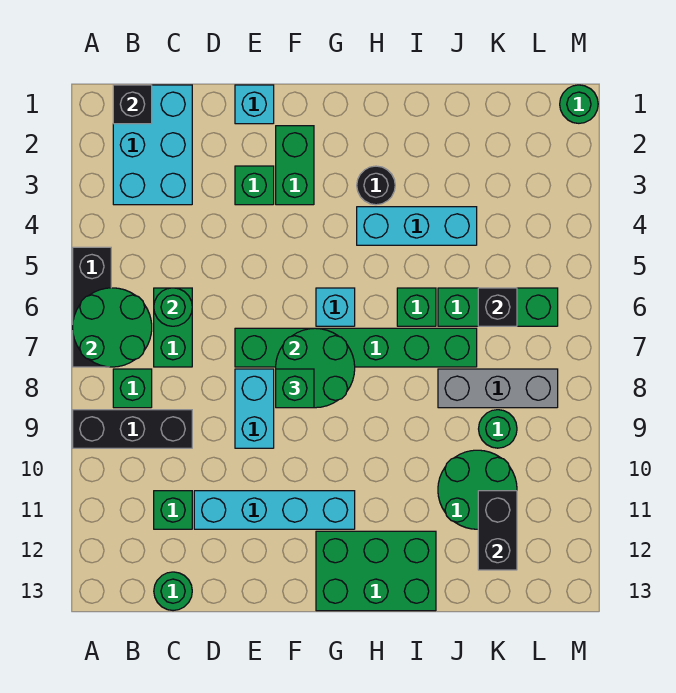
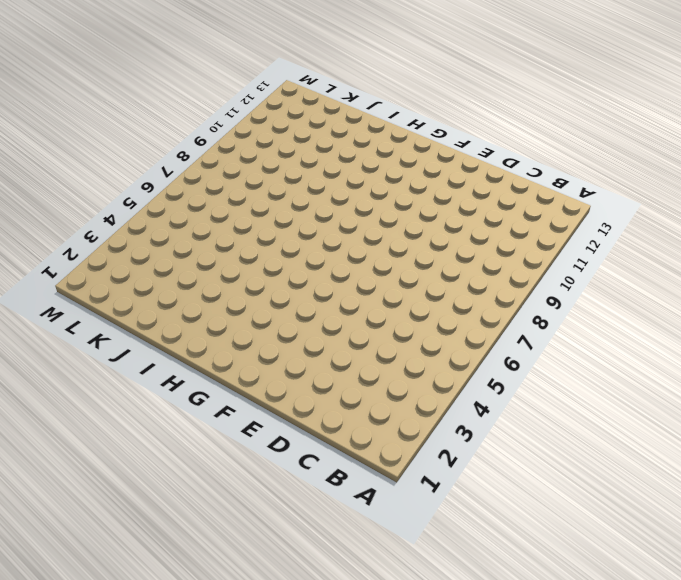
none -> black 1x3 brick [73,247,111,367]
none -> black 1x3 brick [73,410,192,448]
none -> cyan 2x3 brick [113,85,192,205]
none -> green 1x1 brick [113,369,152,408]

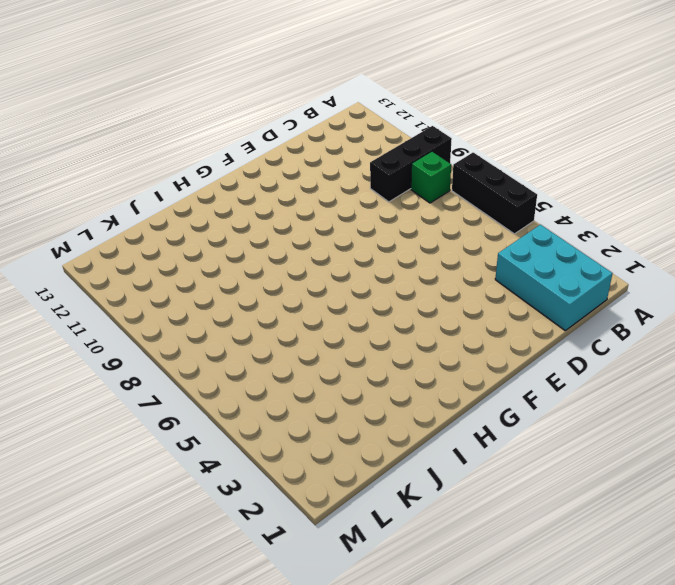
none -> green 1x2 brick [154,288,192,367]
none -> green 1x1 brick [154,491,192,529]
none -> green 1x1 round brick [154,572,192,611]
none -> cyan 1x4 brick [194,491,355,529]

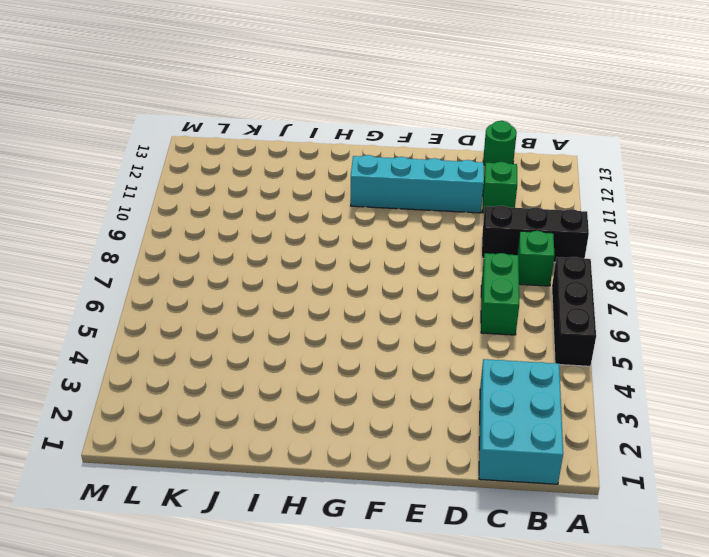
none -> cyan 1x1 brick [235,85,274,124]
none -> green 1x1 brick [235,166,274,205]
none -> green 1x6 brick [235,328,477,367]
none -> cyan 1x2 brick [235,369,274,448]

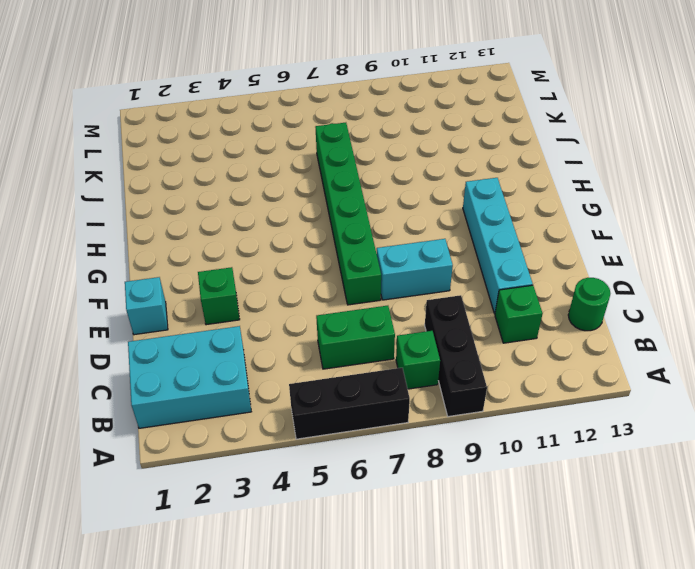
none -> green 1x2 brick [276,126,314,205]
none -> cyan 1x1 brick [316,288,355,326]
none -> green 2x3 brick [316,531,436,611]
none -> black 1x1 round brick [357,166,395,205]

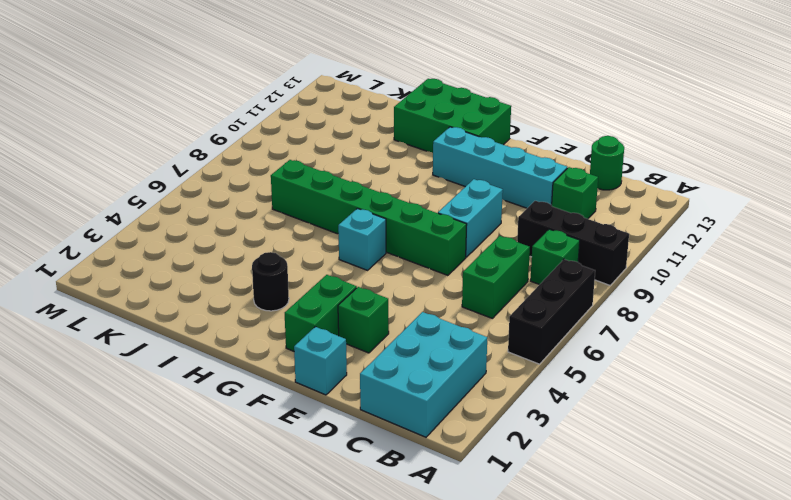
none -> cyan 1x3 brick [357,207,477,245]
none -> green 1x1 brick [397,288,436,326]
none -> green 1x3 brick [438,288,558,326]
none -> grey 1x3 brick [438,369,558,408]

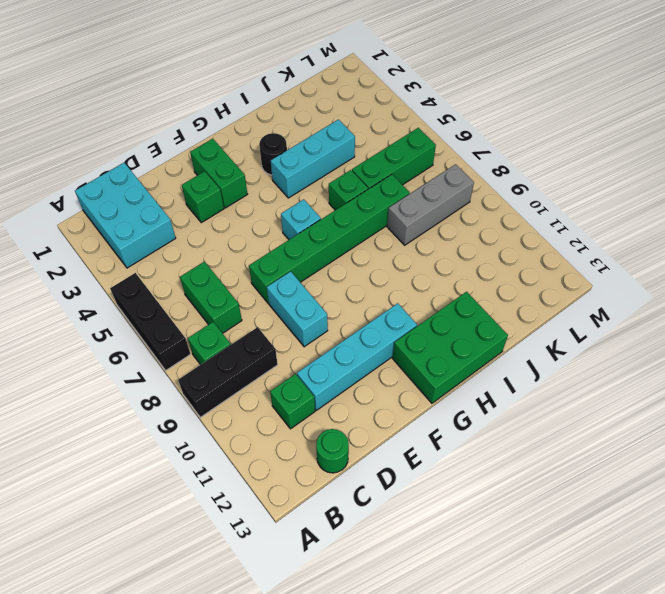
none -> cyan 1x1 brick [235,85,274,124]
none -> green 2x2 round brick [438,450,517,529]
none -> green 1x1 round brick [479,410,517,448]
none -> green 1x1 round brick [560,85,598,123]

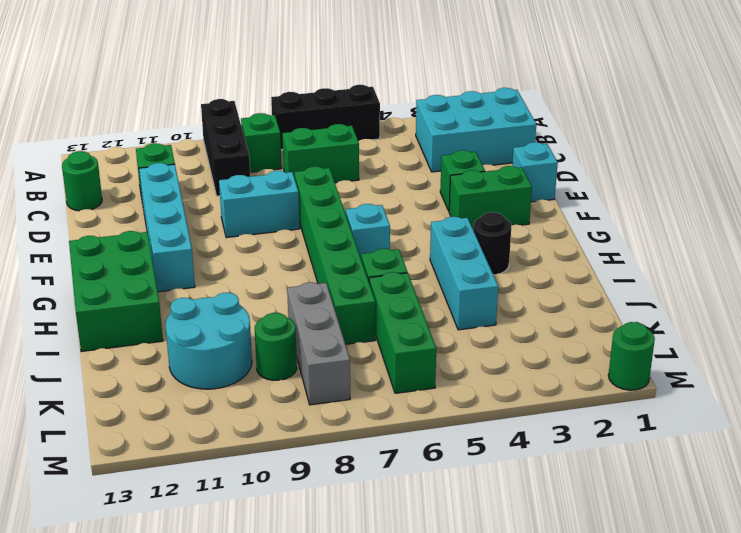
cyan 2x2 round brick [166,293,252,389] -> green 2x2 round brick [438,450,517,529]
none -> green 2x2 round brick [73,288,152,367]
none -> black 1x1 brick [113,85,152,124]
none -> green 1x1 round brick [154,288,192,326]
none -> green 2x2 round brick [276,328,355,408]

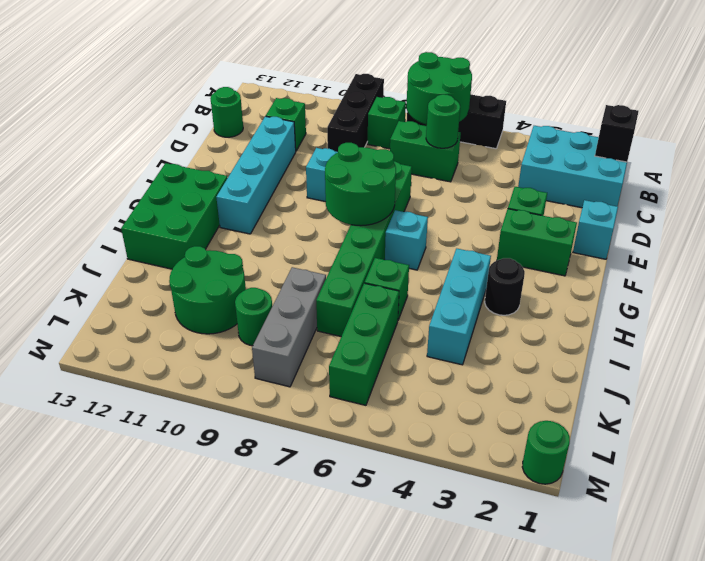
none -> black 1x1 brick [478,288,517,326]
none -> black 1x2 brick [478,491,517,570]
none -> green 1x1 brick [276,369,314,408]

